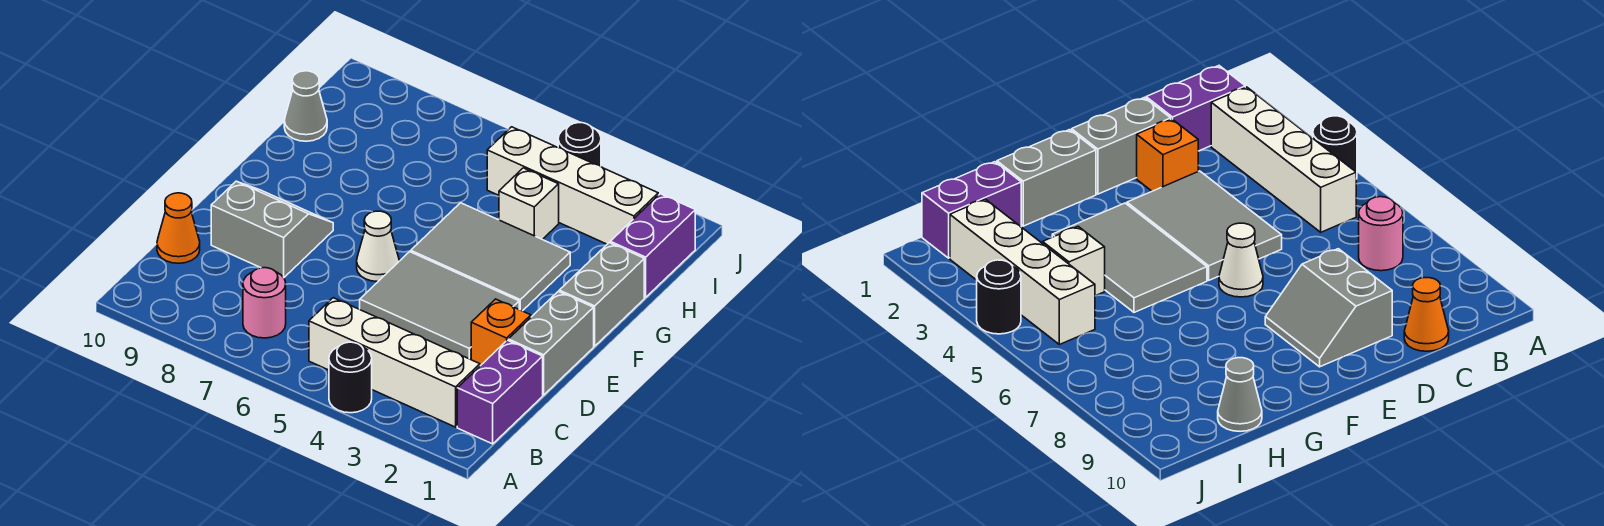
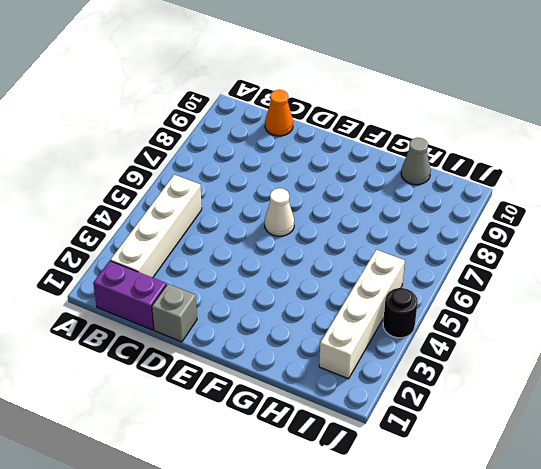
grey 1x1 brick [152,284,197,342] -> grey 1x2 brick [508,291,594,395]
none -> black 1x1 round brick [329,342,372,413]
none -> pink 1x1 round brick [243,268,286,338]
none -> orange 1x1 brick [471,299,531,366]

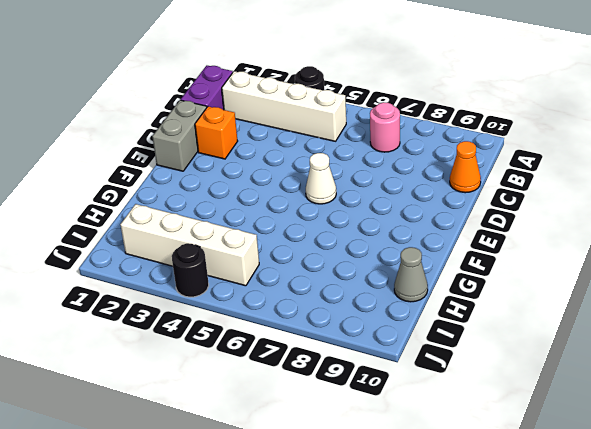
none -> grey 2x3 tile [360,252,519,360]
none -> grey 2x2 slope [211,181,333,278]
none -> grey 1x2 brick [559,243,644,346]

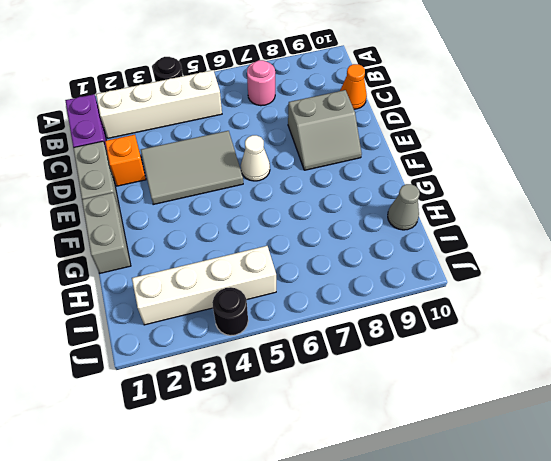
none -> grey 2x3 tile [411,203,570,311]
none -> purple 1x2 brick [610,194,695,297]
none -> white 1x1 brick [499,168,559,239]

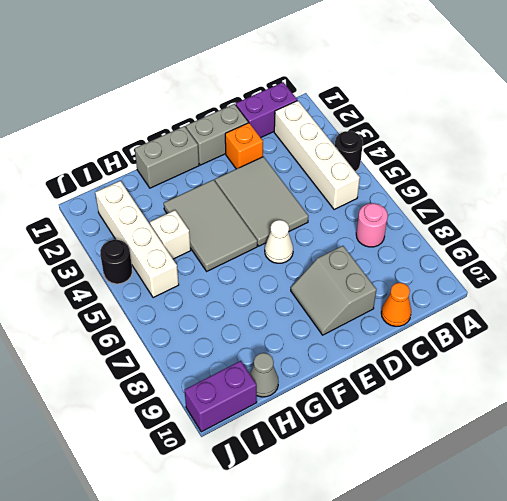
purple 1x2 brick [185,361,257,432] -> purple 1x2 brick moved to [610,194,695,297]

